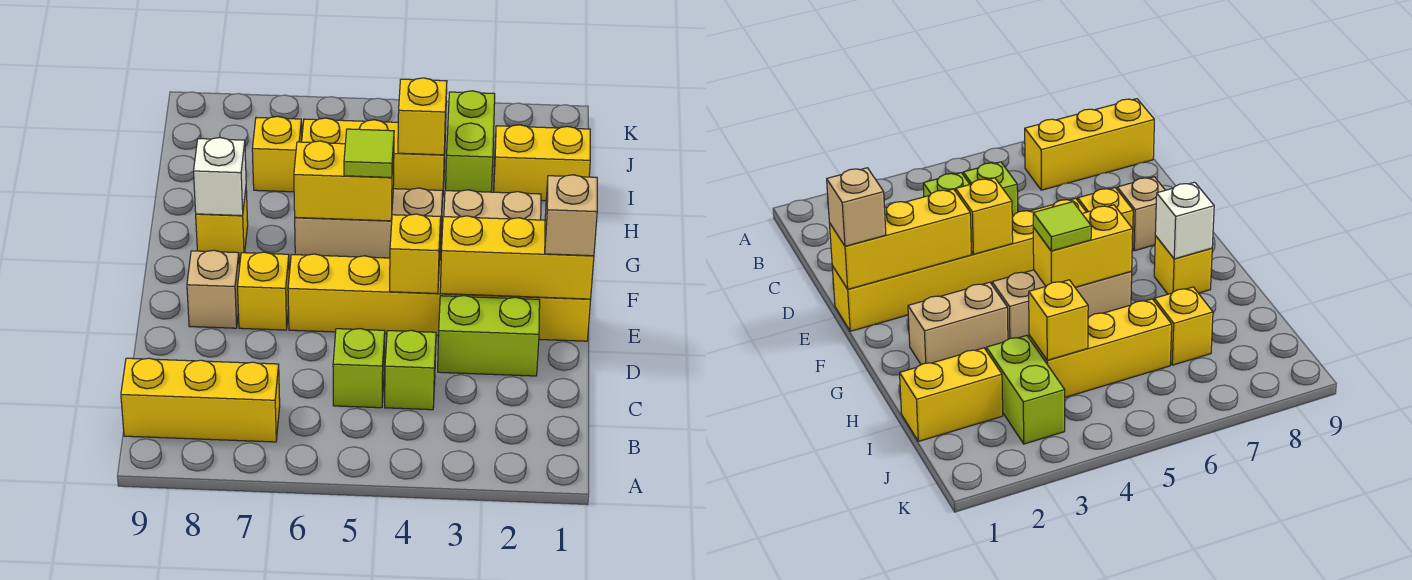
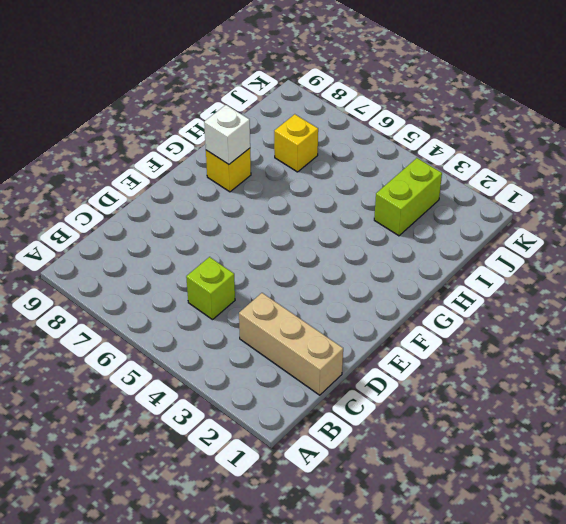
tan 1x3 brick [239,293,343,395] -> tan 1x3 brick moved to [295,188,443,260]
none -> yellow 1x3 brick [121,358,280,442]
none -> lime 1x1 brick [385,330,436,410]
none -> lime 1x2 brick [438,296,540,376]

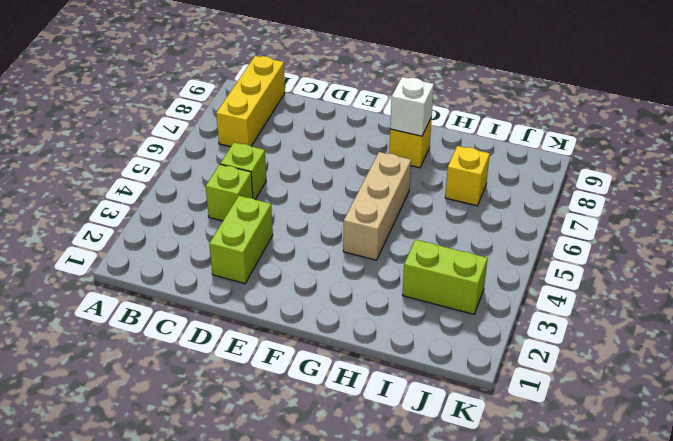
none -> yellow 1x6 brick [288,254,591,341]
none -> yellow 1x1 brick [238,252,289,330]
none -> tan 1x1 brick [187,250,239,328]

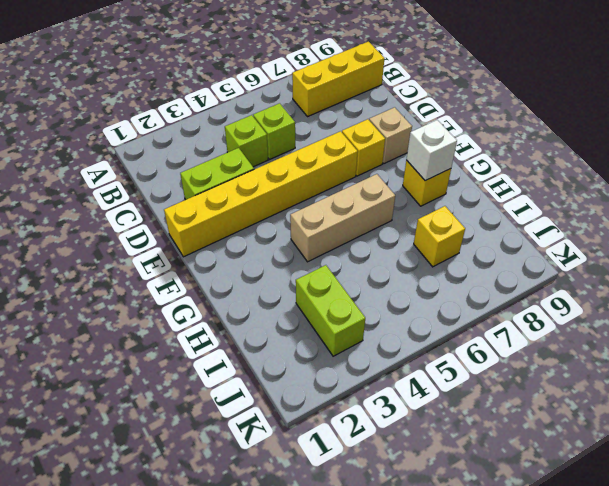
none -> tan 1x2 brick [444,190,541,220]
none -> yellow 1x2 brick [494,125,590,201]
none -> yellow 1x3 brick [302,118,446,197]

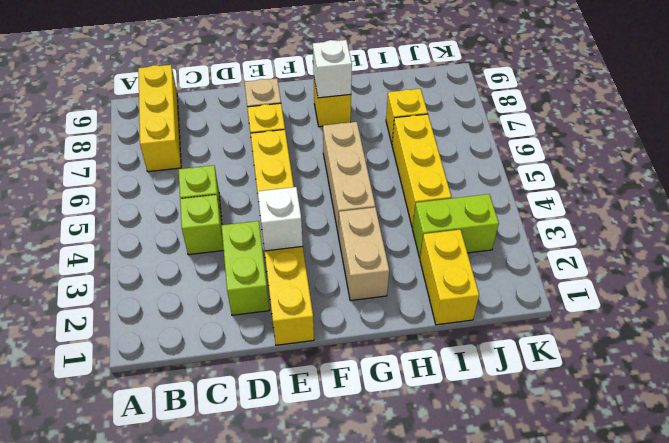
white 1x1 brick [258,187,303,251] -> yellow 1x3 brick [440,216,594,299]
none -> yellow 1x1 brick [390,214,441,293]
none -> yellow 1x2 brick [294,141,394,221]
none -> yellow 1x1 brick [398,78,447,155]

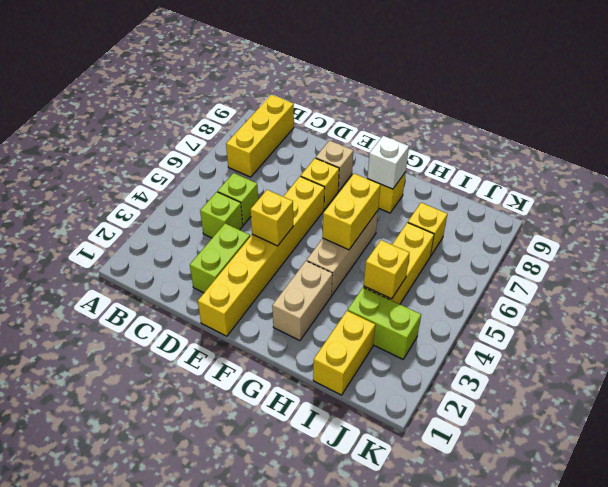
none -> yellow 1x3 brick [440,216,594,299]
none -> tan 1x1 brick [545,175,597,256]
none -> lime 1x1 tile [344,129,394,178]

